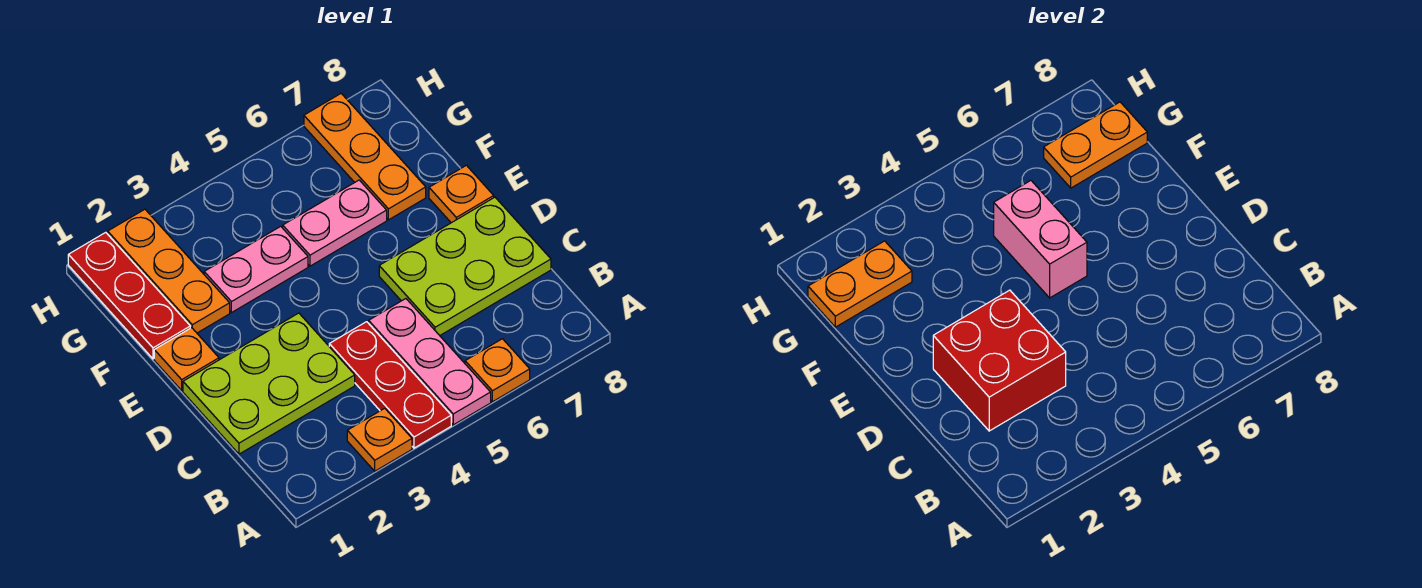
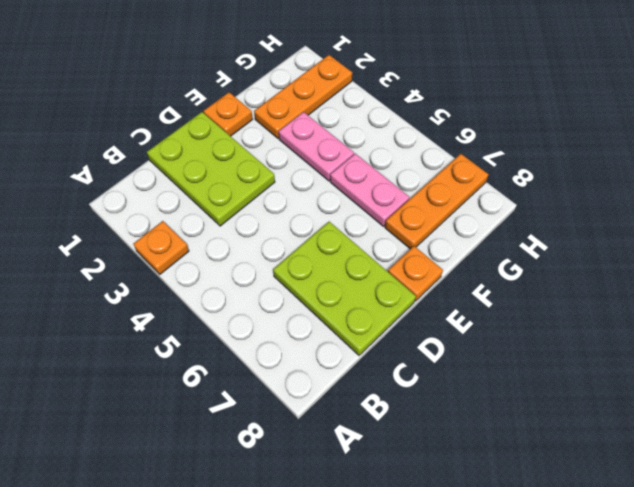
none -> red 1x3 plate [329,322,451,448]
none -> pink 1x3 plate [369,299,491,425]
none -> orange 1x1 plate [465,339,530,402]

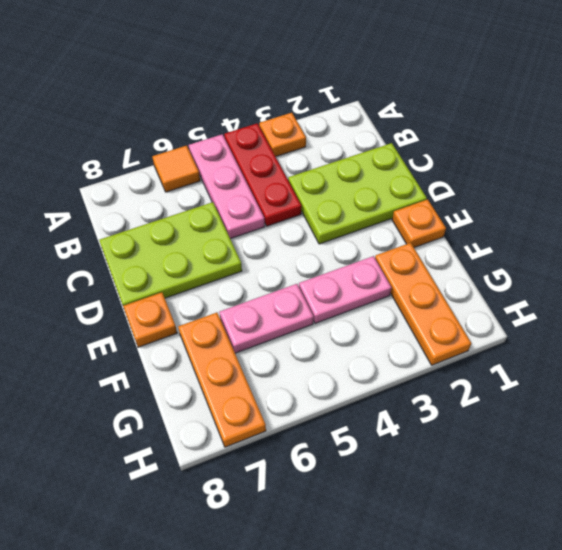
orange 1x1 tile [152,146,200,192] -> orange 1x1 plate [465,339,530,402]
none -> red 1x3 plate [68,232,190,359]
none -> red 2x2 brick [933,290,1066,431]
none -> pink 1x2 brick [994,181,1087,298]

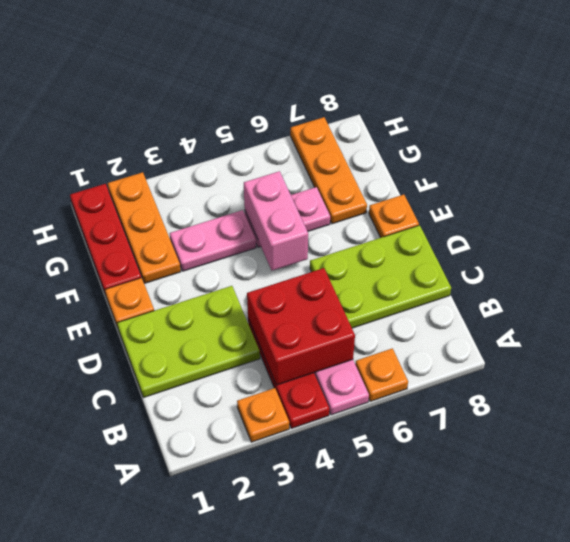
red 2x2 brick [247,268,355,385] -> red 2x2 brick moved to [933,290,1066,431]
none -> orange 1x2 plate [808,241,912,327]
none -> orange 1x2 plate [1044,102,1147,188]

